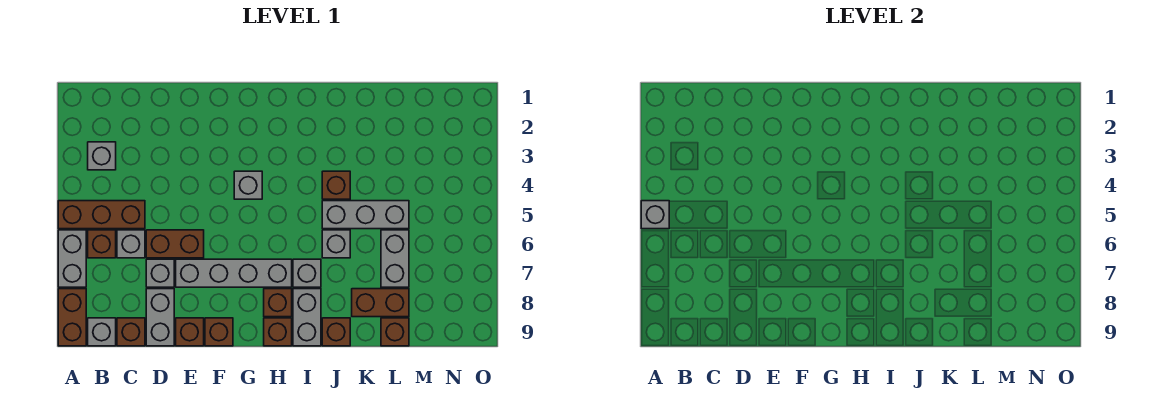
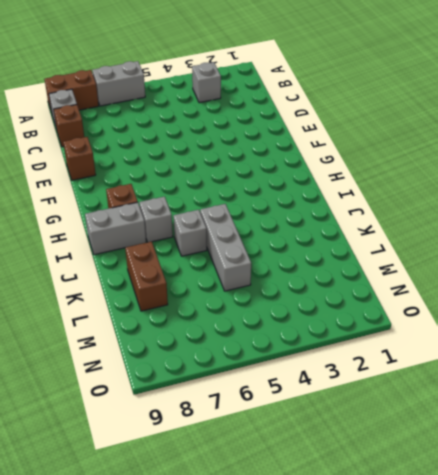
none -> brown 1x3 brick [58,201,145,229]
none -> brown 1x1 brick [88,230,116,258]
none -> grey 1x1 brick [117,230,145,258]

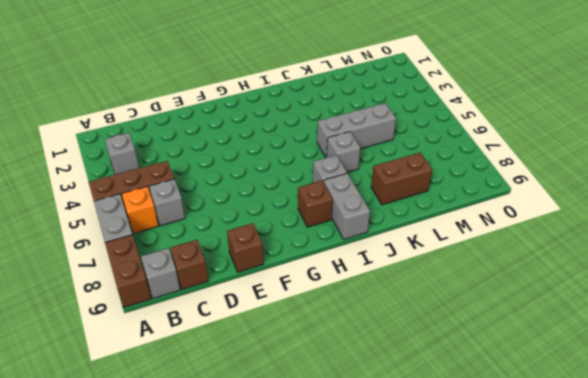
orange 1x1 brick [122,187,158,233] -> brown 1x1 brick [88,230,116,258]
none -> brown 1x2 brick [146,230,204,258]
none -> grey 1x1 brick [146,259,174,287]
none -> grey 1x2 brick [146,289,174,346]

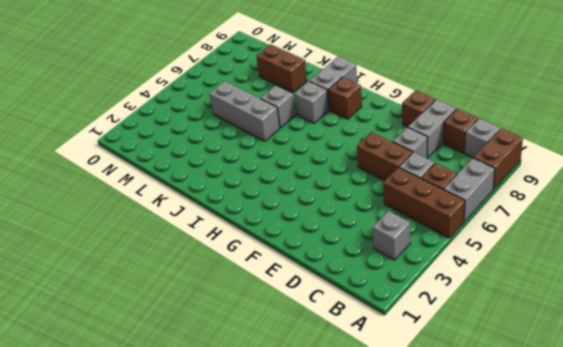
none -> grey 1x4 brick [176,259,292,287]
none -> brown 1x1 brick [205,318,233,346]
none -> grey 1x1 brick [234,171,262,199]

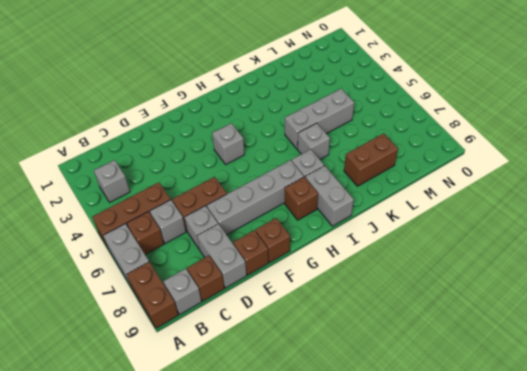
none -> brown 1x1 brick [264,318,292,346]
none -> brown 1x1 brick [322,171,350,199]
none -> brown 1x1 brick [322,318,350,346]

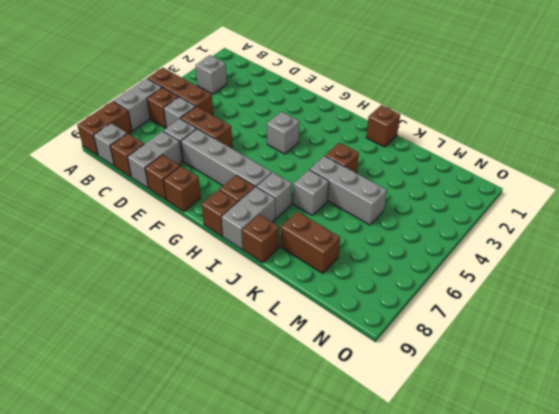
brown 1x1 brick [366,105,400,147] -> brown 1x1 brick moved to [381,318,409,346]
none -> grey 1x2 brick [381,230,409,287]
none -> grey 1x1 brick [641,201,669,229]

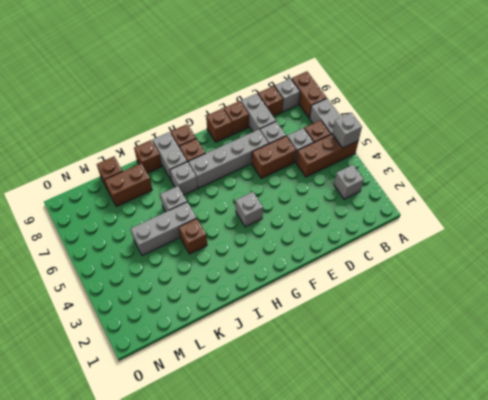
none -> grey 1x2 brick [381,230,409,287]

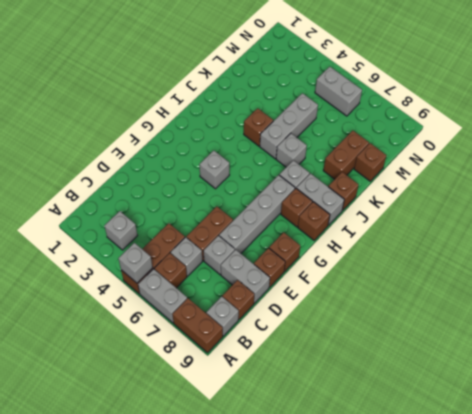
grey 1x2 brick [315,67,362,116] -> grey 1x2 brick moved to [381,230,409,287]

